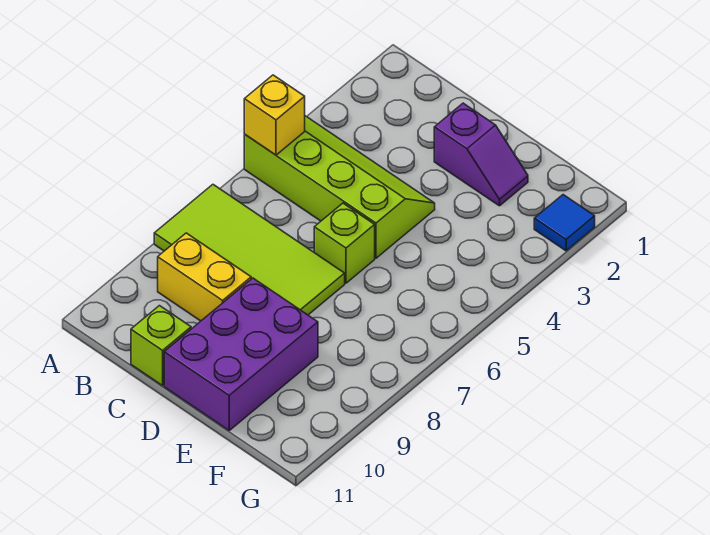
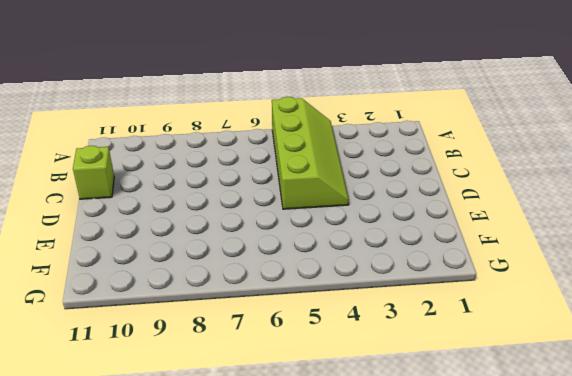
none -> lime 2x4 tile [154,185,345,315]
none -> yellow 1x2 brick [158,233,251,321]

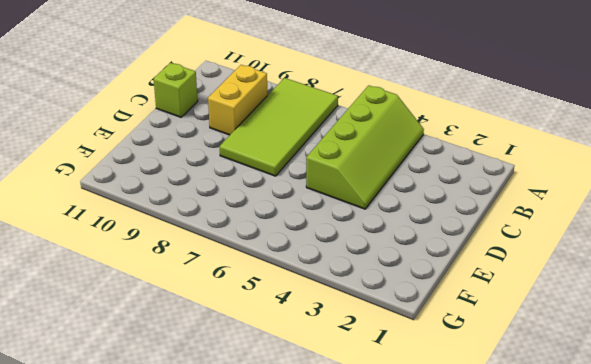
none -> purple 1x2 slope [434,103,528,206]
none -> lime 1x1 brick [314,203,375,283]

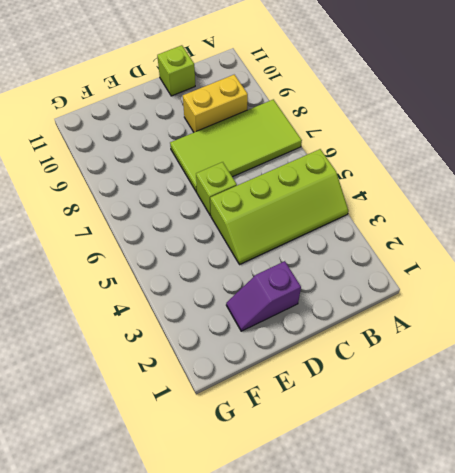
none -> purple 2x3 brick [164,278,318,430]
none -> blue 1x1 tile [534,195,595,251]

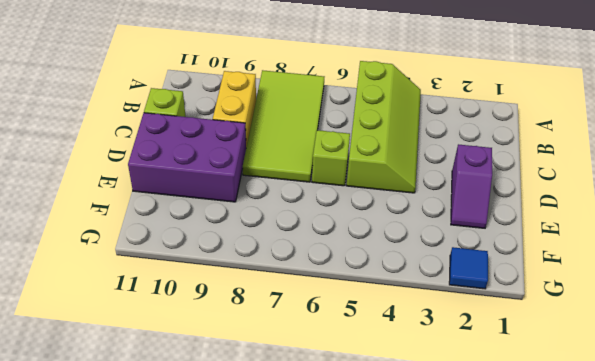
none -> yellow 1x1 brick [244,75,305,155]

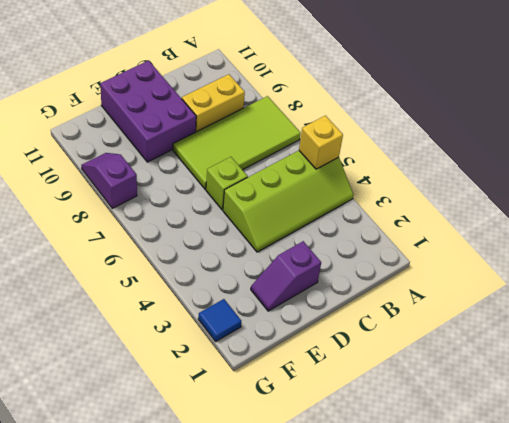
purple 1x2 slope [81,153,137,208] -> none
none -> lime 1x1 brick [131,306,191,386]

